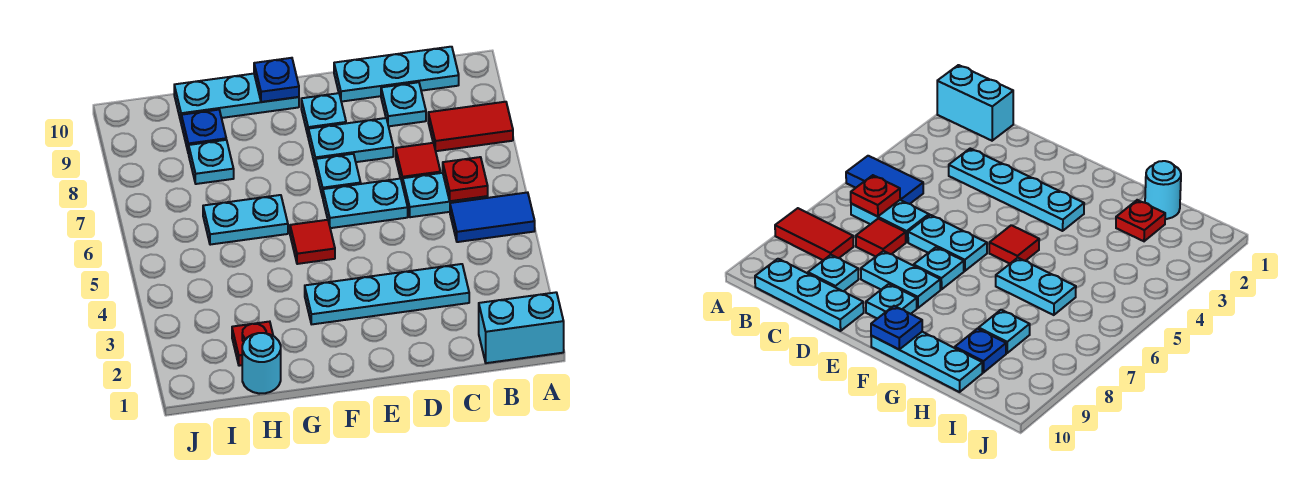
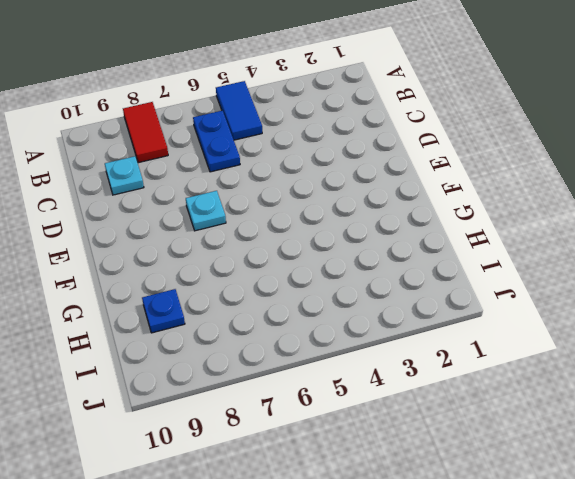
blue 1x2 plate [193,111,240,172] -> cyan 1x2 plate [403,173,488,217]
none -> cyan 1x2 brick [479,292,564,363]
none -> cyan 1x3 plate [334,47,459,102]
none -> cyan 1x4 plate [305,264,469,324]

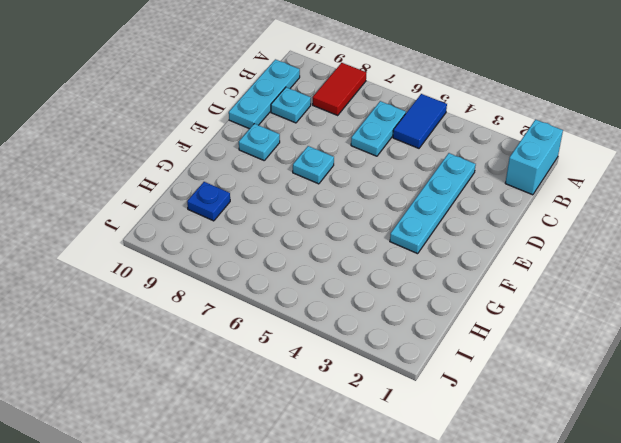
none -> red 1x1 tile [396,143,440,185]
none -> cyan 1x2 plate [323,179,408,228]
none -> cyan 1x2 plate [308,118,393,167]

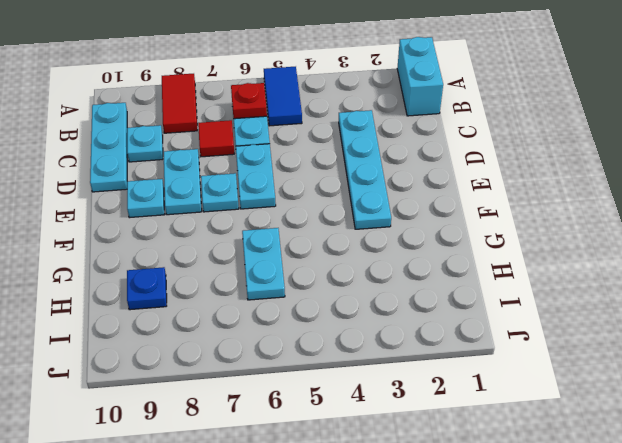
none -> red 1x1 tile [290,220,335,264]
none -> cyan 1x3 plate [174,74,299,121]
none -> cyan 1x1 round brick [242,333,281,394]

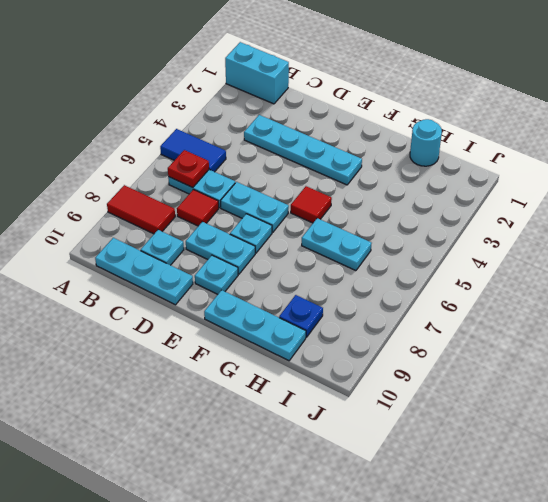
none -> red 1x1 plate [232,322,273,366]
none -> cyan 1x1 plate [188,140,234,184]
none -> blue 1x1 plate [254,58,299,102]

